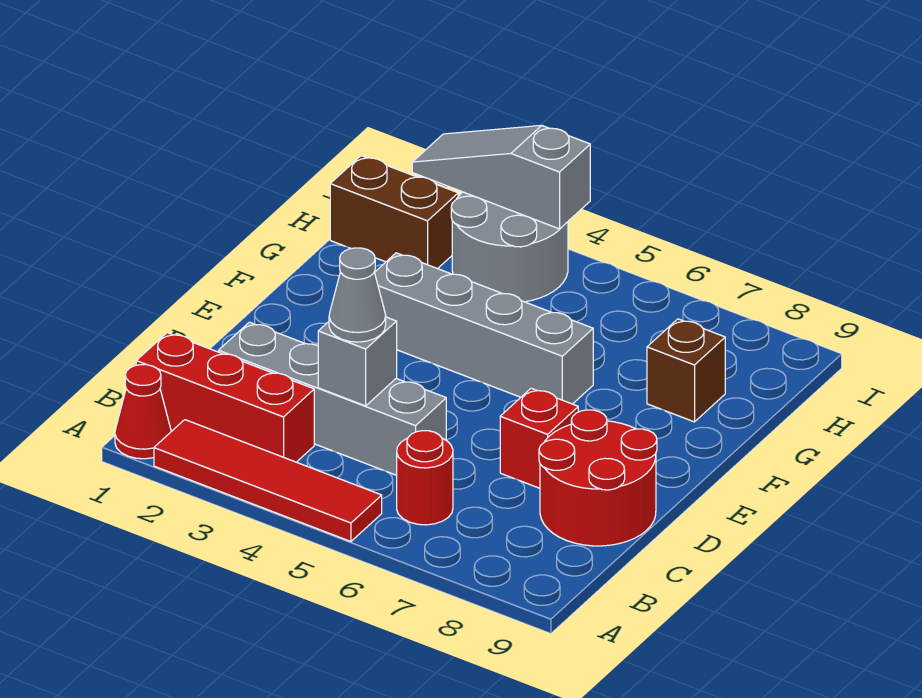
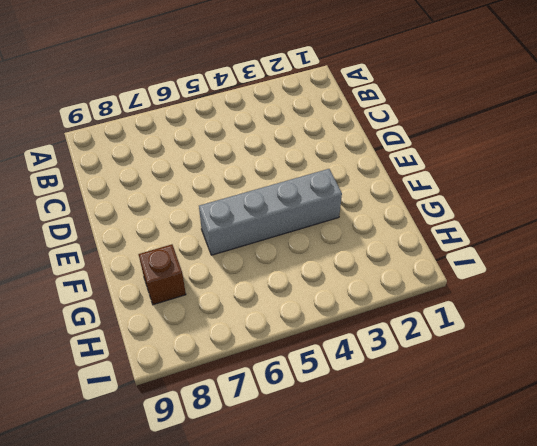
none -> red 1x1 cone [115,365,171,459]
none -> red 1x4 tile [154,420,382,542]
none -> red 1x3 brick [136,333,314,462]

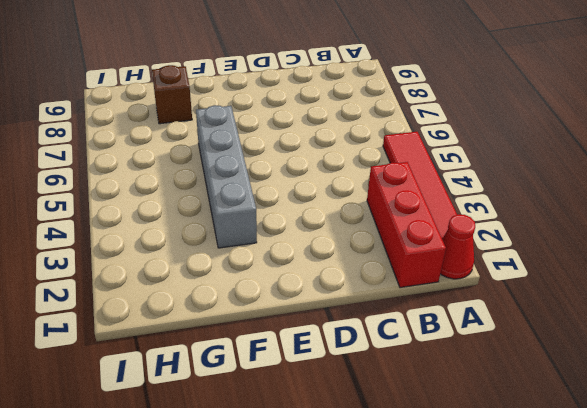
none -> red 1x1 round brick [397,431,453,525]
none -> grey 1x4 brick [219,322,446,475]
none -> red 2x2 round brick [539,410,657,546]

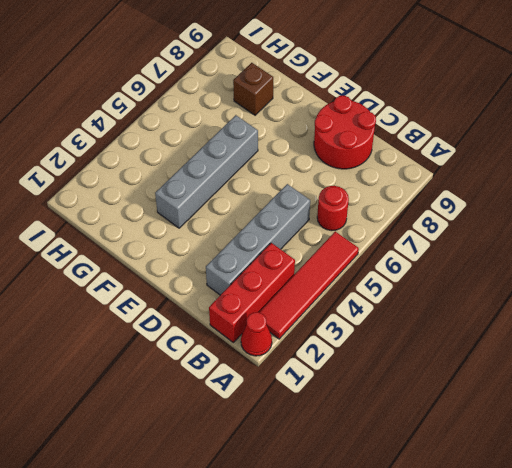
none -> red 1x1 brick [500,388,578,488]
none -> brown 1x2 brick [330,156,458,269]
none -> grey 2x2 round brick [451,192,568,302]

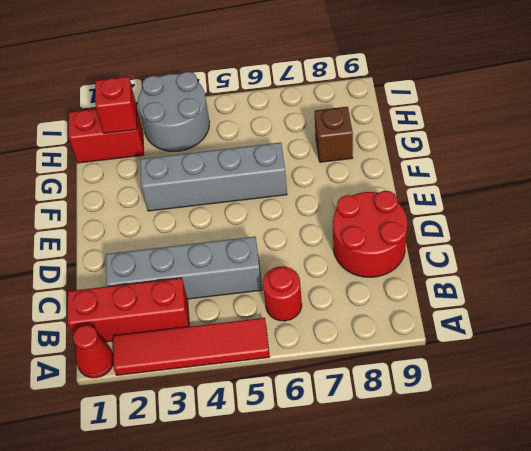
red 1x2 brick [69,106,144,163] -> brown 1x2 brick [330,156,458,269]
red 1x1 brick [95,76,137,133] -> red 1x1 brick moved to [500,388,578,488]
none -> grey 1x1 brick [318,317,397,406]
none -> grey 1x3 slope [412,125,590,229]
none -> grey 1x1 cone [329,248,386,342]

